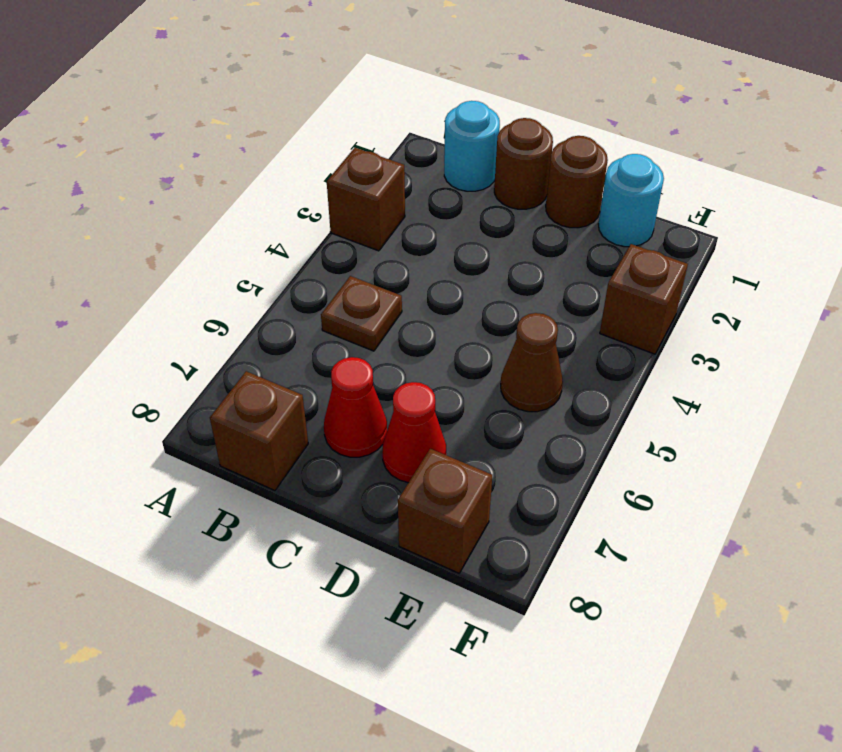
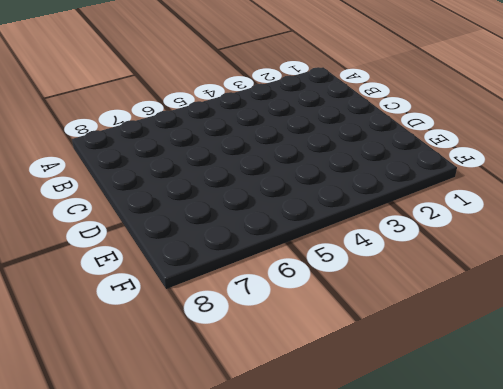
none -> brown 1x1 brick [327,148,405,251]
none -> cyan 1x1 round brick [444,101,500,191]
none -> brown 1x1 plate [321,276,402,351]

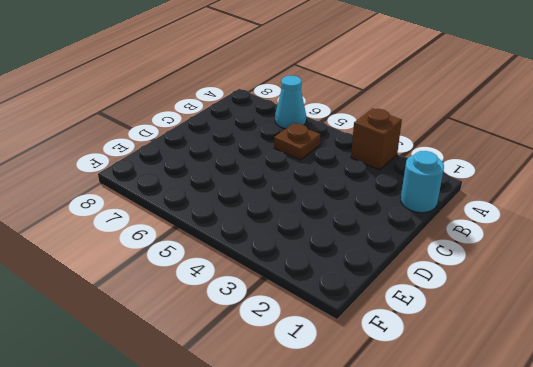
cyan 1x1 cone [275,76,306,129] -> none
none -> brown 1x1 brick [210,371,308,491]
none -> brown 1x1 round brick [494,118,553,209]
none -> red 1x1 cone [324,357,387,457]

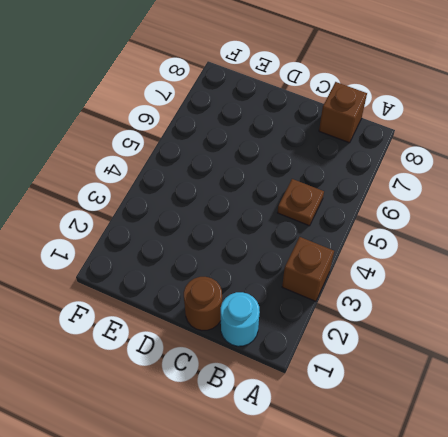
none -> red 1x1 cone [324,357,387,457]
none -> brown 1x1 round brick [546,136,608,228]
none -> red 1x1 cone [382,382,446,483]

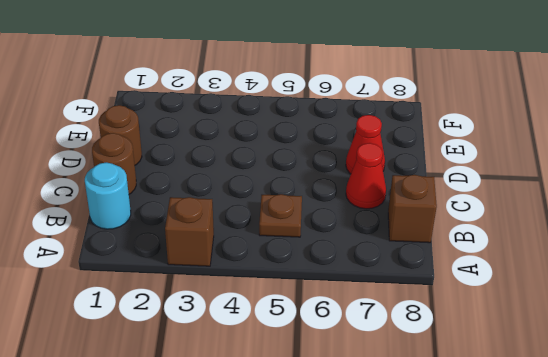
none -> cyan 1x1 round brick [598,154,664,247]
none -> brown 1x1 cone [501,313,563,412]
none -> brown 1x1 brick [398,449,492,573]

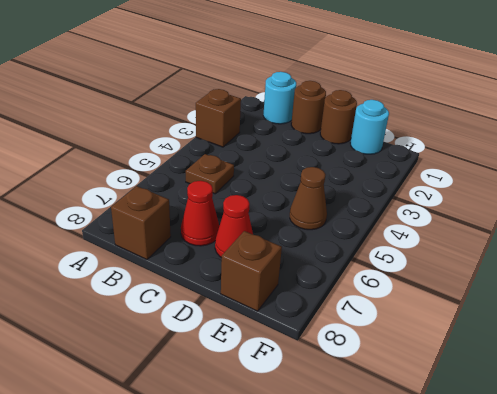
none -> brown 1x1 brick [600,244,688,354]

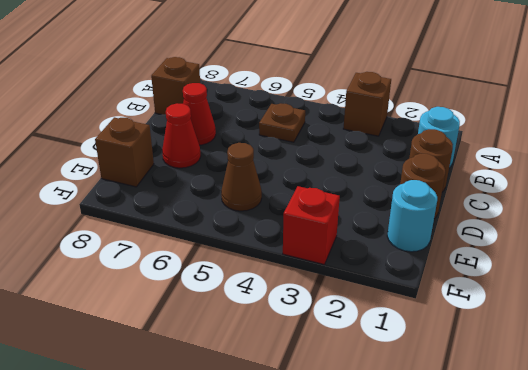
red 1x1 brick [283,186,340,264] -> brown 1x1 brick [600,244,688,354]

